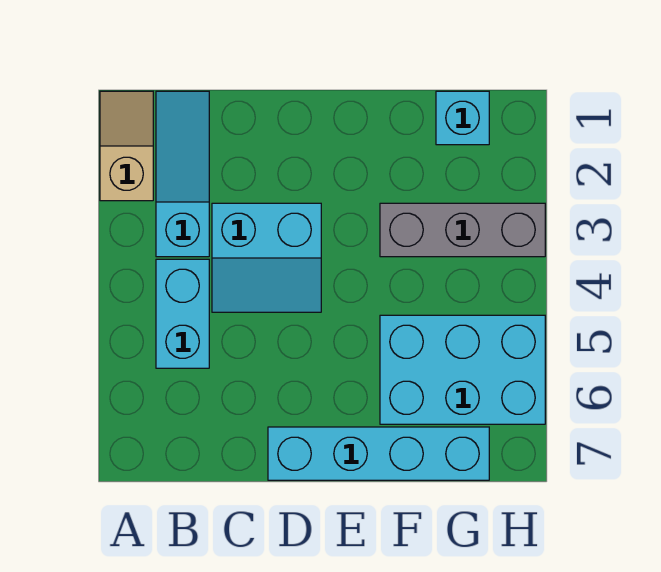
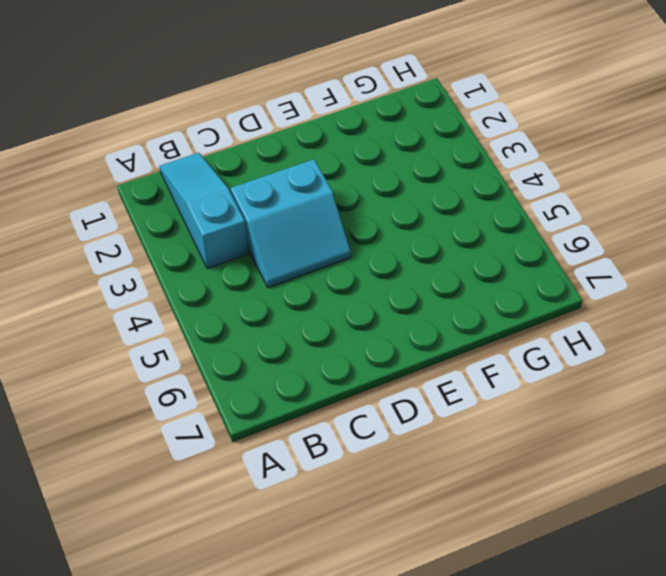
none -> tan 1x2 slope [100,91,153,201]
none -> cyan 1x2 brick [156,259,209,368]

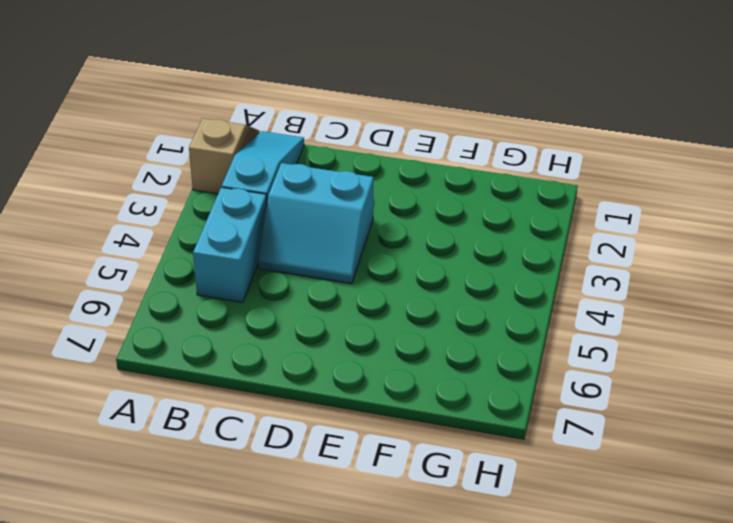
none -> cyan 1x4 brick [268,427,489,480]
none -> grey 1x3 brick [380,203,545,257]

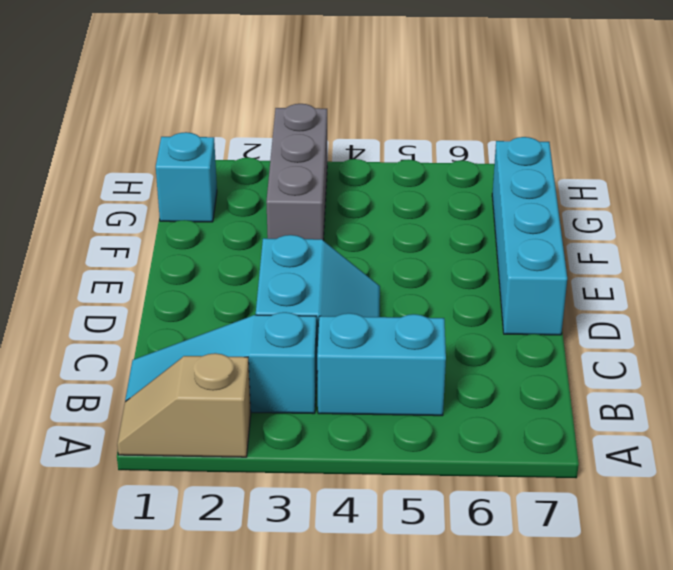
none -> cyan 2x3 brick [380,315,545,424]

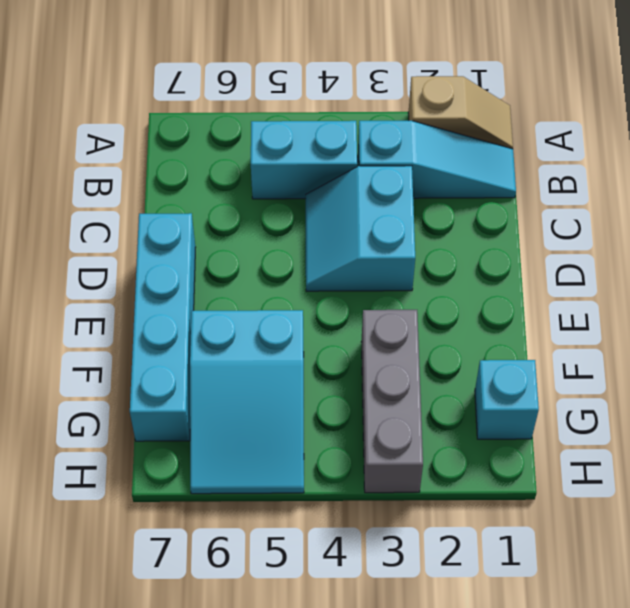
cyan 2x3 slope [190,310,304,494] -> cyan 2x3 brick [380,315,545,424]

